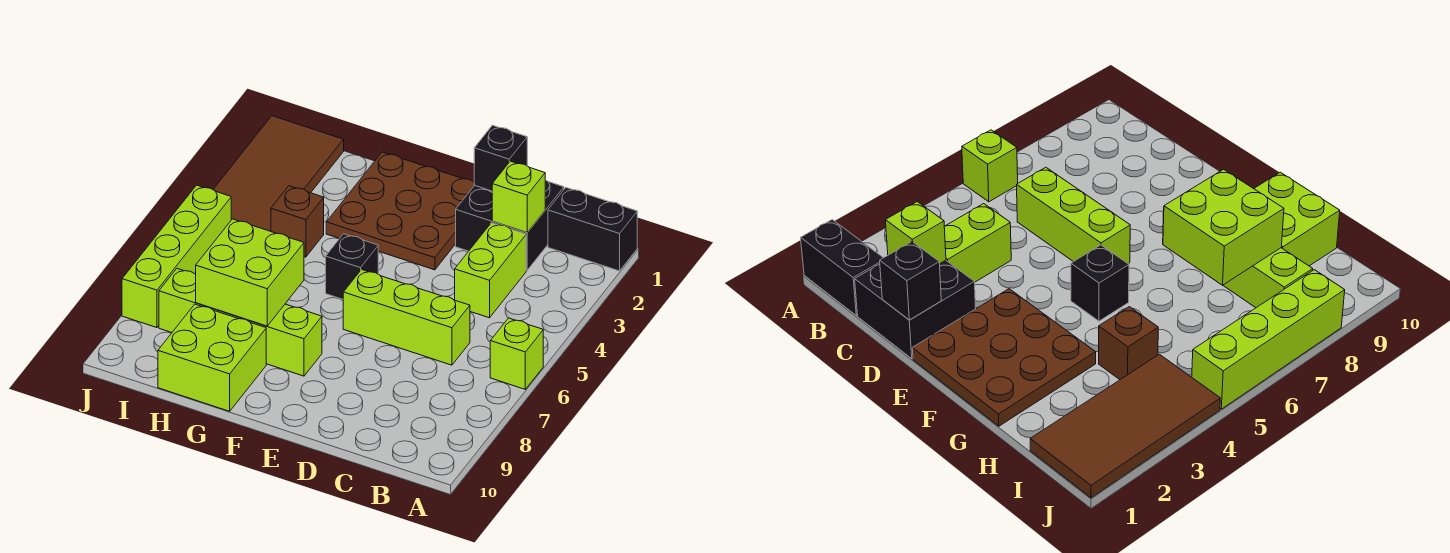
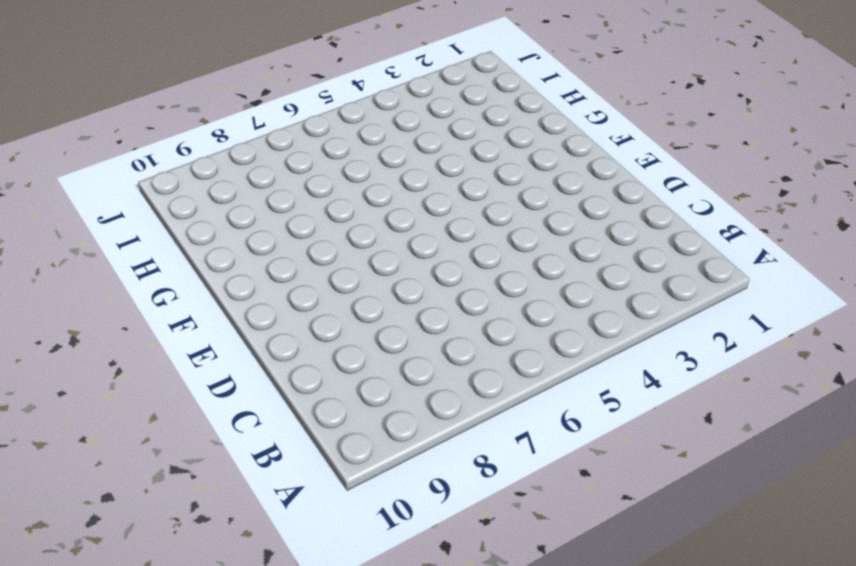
none -> black 1x2 brick [548,188,637,271]
none -> lime 1x1 brick [490,318,543,389]
none -> black 2x2 brick [456,180,564,270]

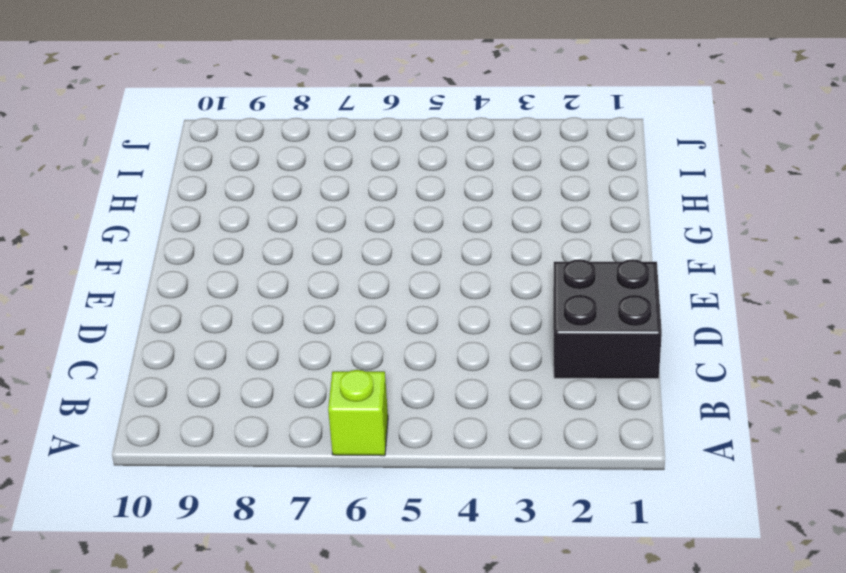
none -> black 1x2 brick [548,188,637,271]
none -> lime 1x2 brick [455,223,526,318]
none -> lime 1x3 brick [343,270,470,365]

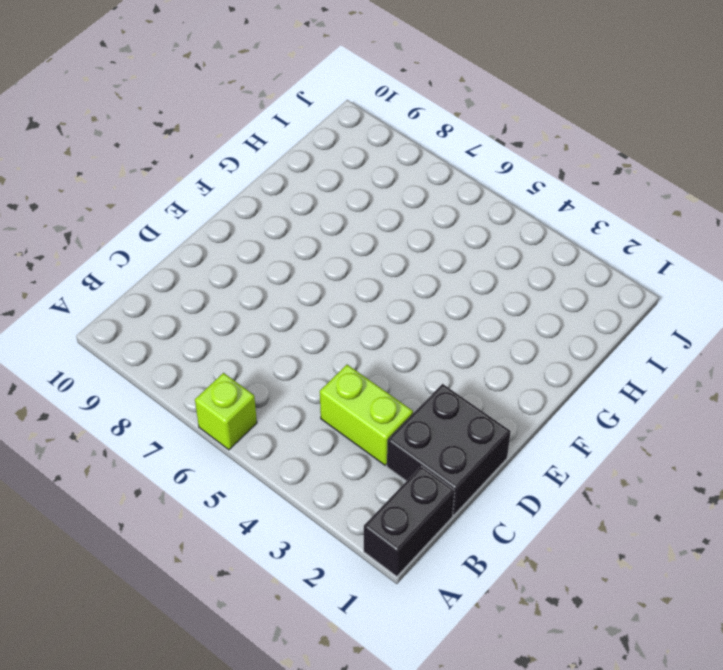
none -> lime 1x3 brick [343,270,470,365]
none -> brown 3x3 plate [326,152,475,270]
none -> black 1x1 brick [326,234,378,299]

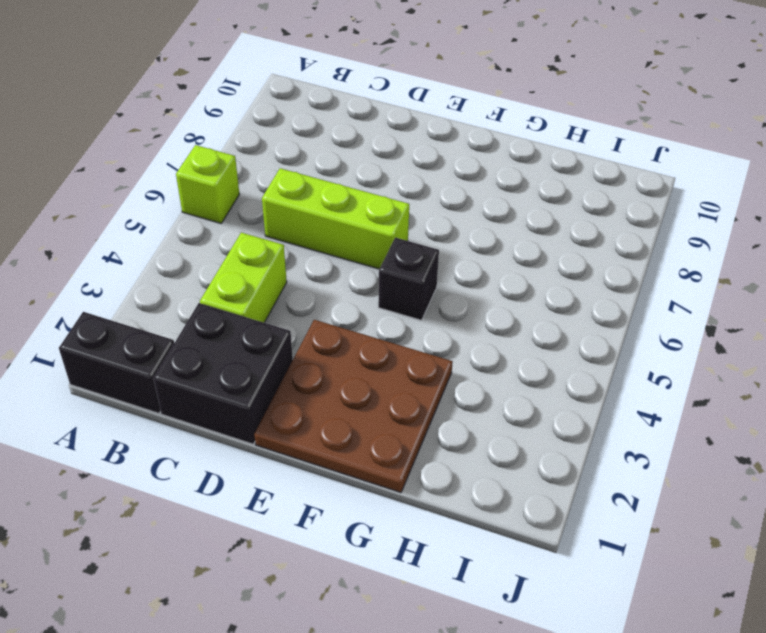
none -> lime 1x4 brick [159,269,322,376]
none -> lime 2x2 brick [158,304,266,411]
none -> brown 1x1 brick [271,186,324,257]

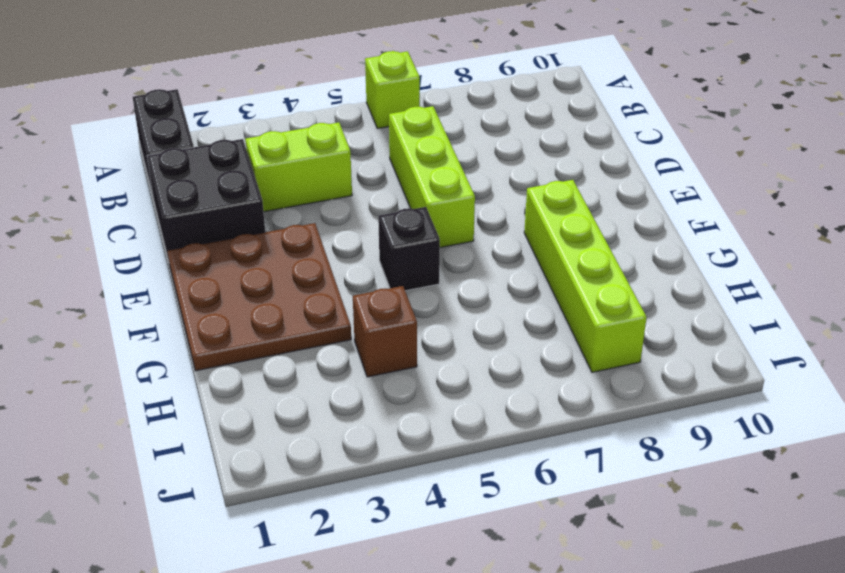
none -> lime 2x2 brick [158,304,266,411]
none -> brown 2x4 tile [213,116,344,231]
none -> lime 1x4 brick [122,185,231,328]

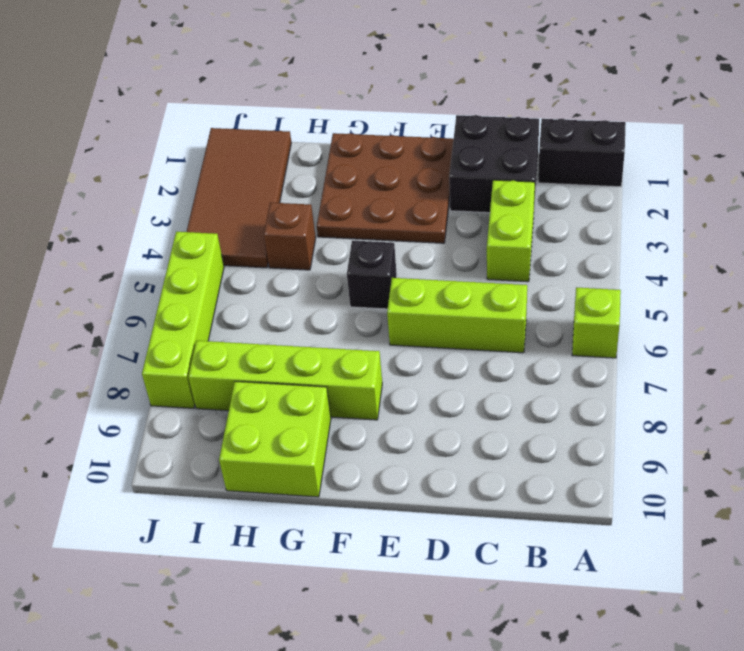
none -> lime 1x1 brick [492,161,545,233]
none -> black 1x1 brick [474,125,527,191]
none -> lime 2x2 brick [196,219,304,326]

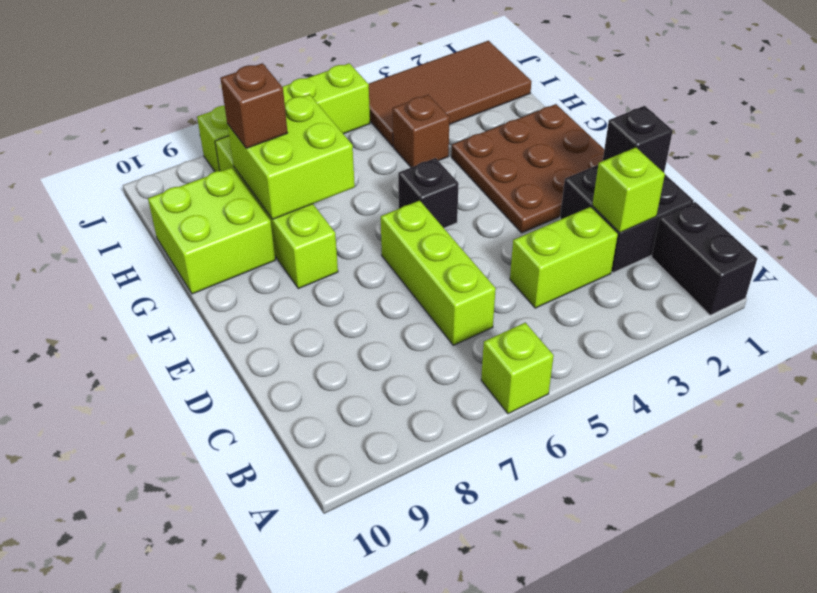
brown 1x1 brick [220,63,288,148] -> none

